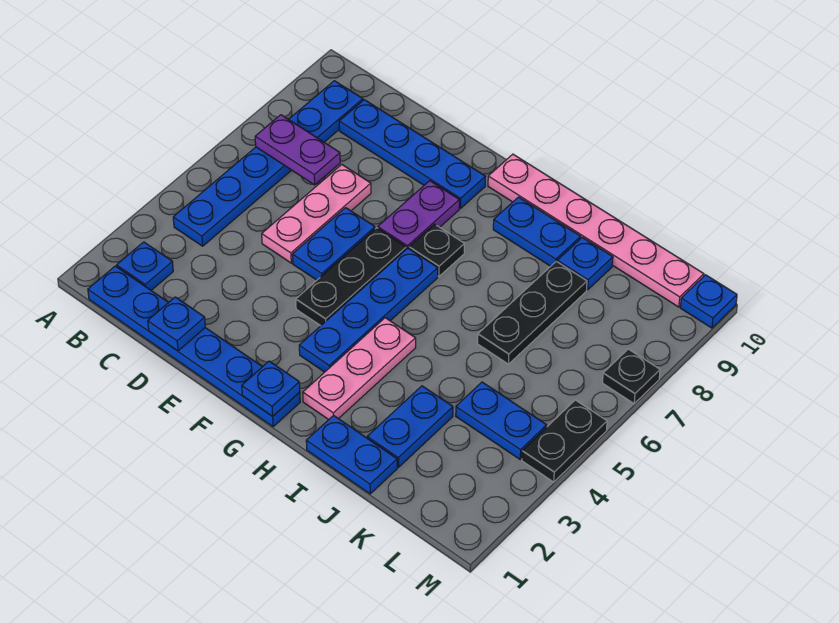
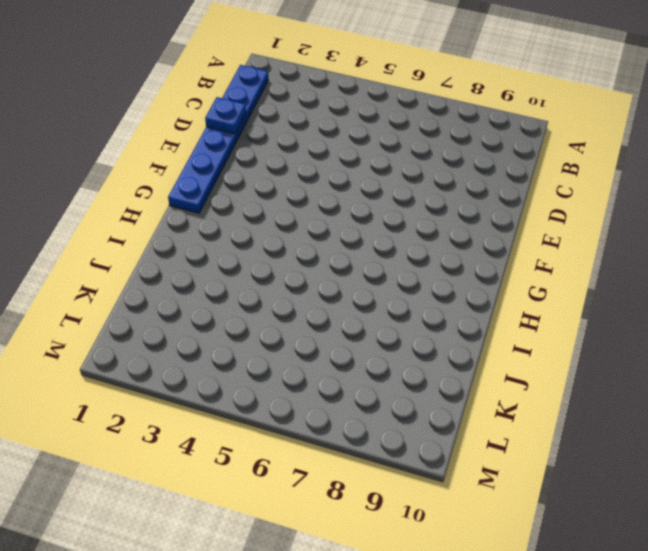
none -> blue 1x1 plate [117,242,173,290]
none -> blue 1x6 plate [173,81,363,246]
none -> blue 1x4 plate [339,100,485,209]

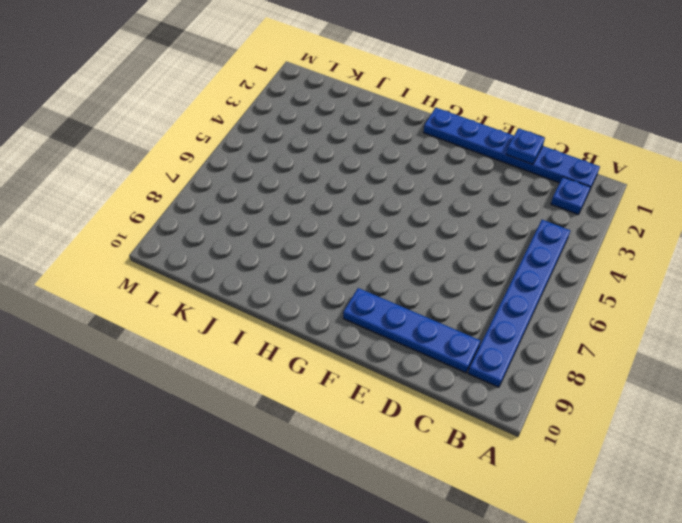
none -> pink 1x3 plate [262,165,371,263]
none -> blue 1x2 plate [292,208,375,280]
none -> black 1x3 plate [296,228,406,326]

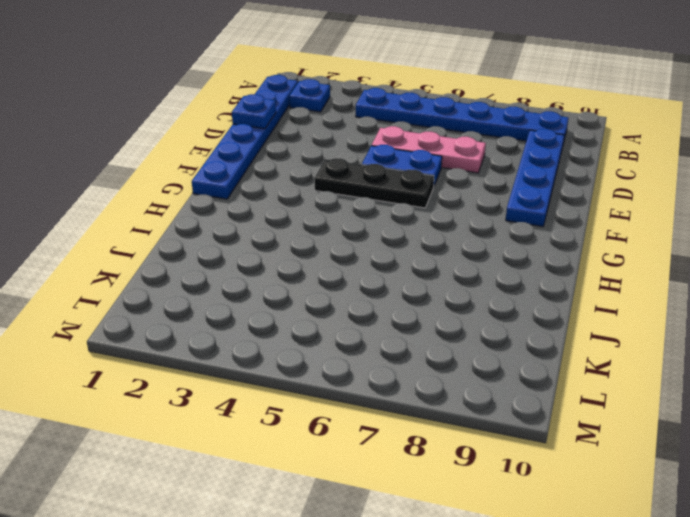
none -> purple 1x2 plate [378,181,459,249]
none -> blue 1x4 plate [299,248,438,372]
none -> black 1x1 plate [409,224,464,276]

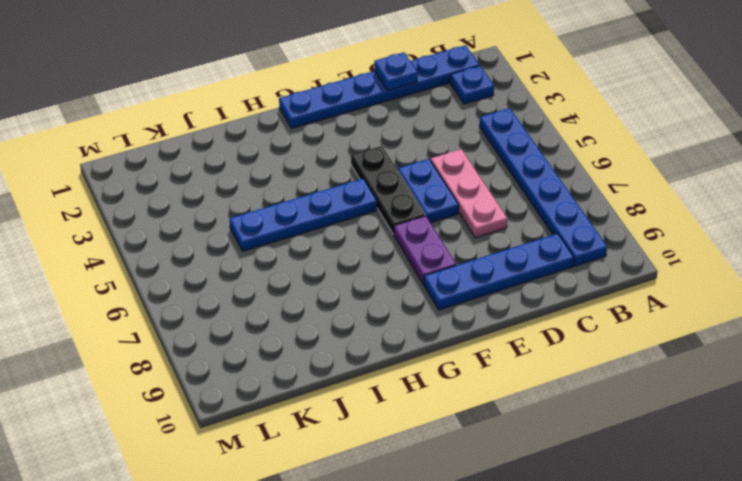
blue 1x4 plate [230,179,377,251] -> blue 1x4 plate turned to [299,248,438,372]
none -> black 1x1 plate [409,224,464,276]
none -> pink 1x6 plate [488,154,704,307]
none -> pink 1x3 plate [303,318,416,420]

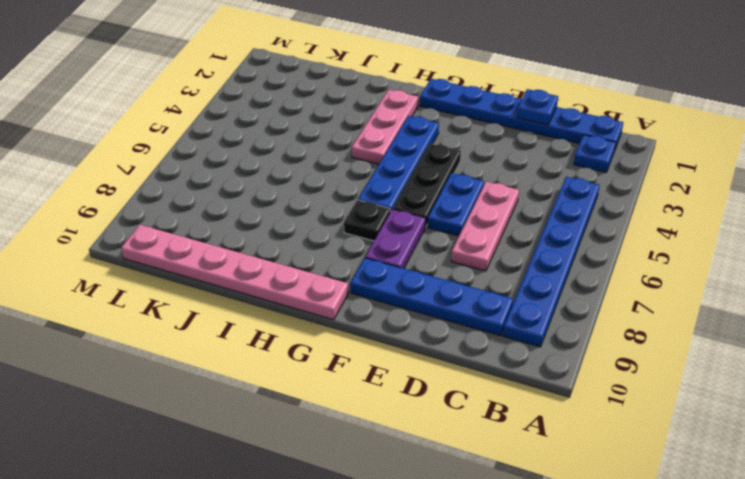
none -> blue 1x2 plate [493,197,581,266]
none -> blue 1x2 plate [306,415,397,494]
none -> blue 1x2 plate [367,386,453,467]

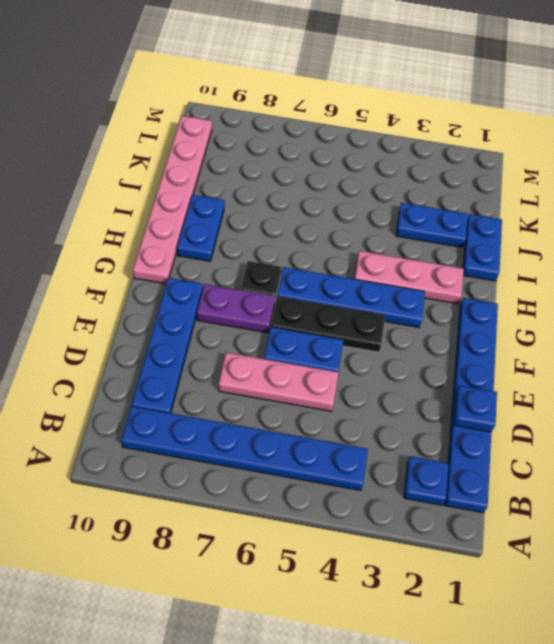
none -> black 1x3 plate [478,261,587,364]
none -> blue 1x1 plate [557,237,613,290]
none -> blue 1x2 plate [456,382,547,459]

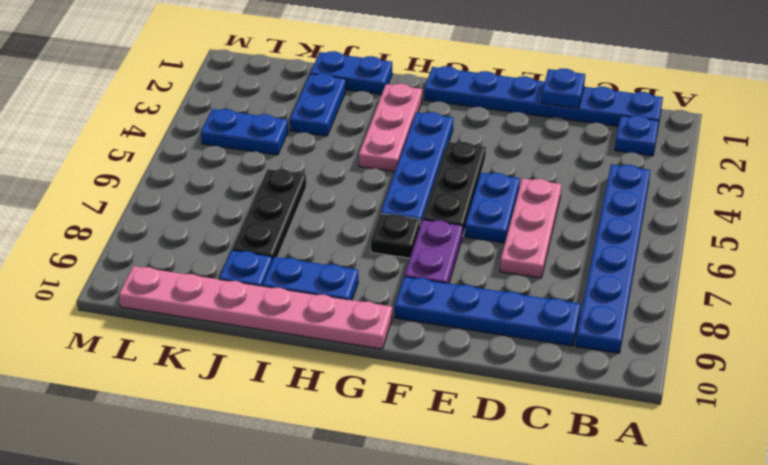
none -> black 1x2 plate [522,400,607,482]
none -> black 1x1 plate [603,349,660,404]
none -> blue 1x1 plate [680,275,737,328]

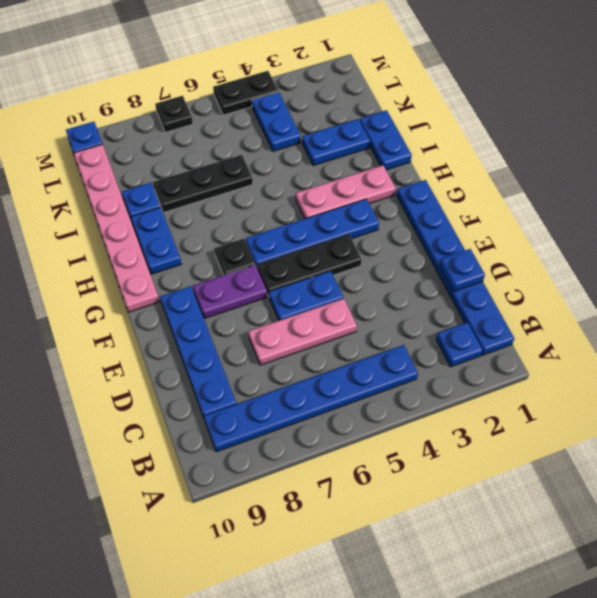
none -> purple 1x2 plate [255,115,340,185]
none -> blue 1x1 plate [242,361,300,416]

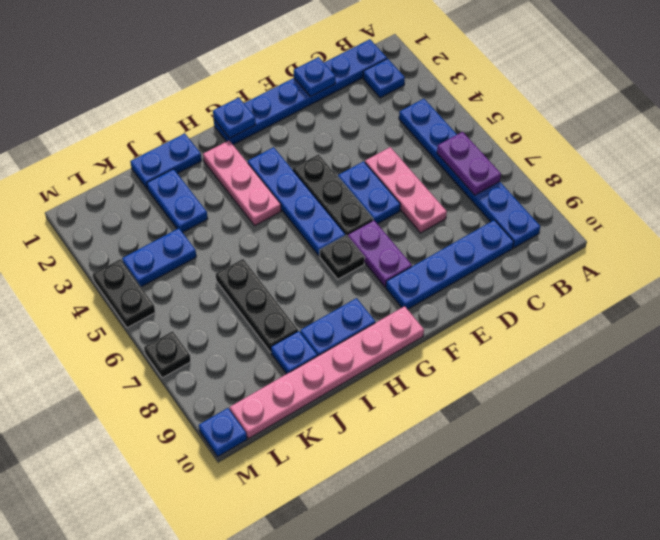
purple 1x2 plate [437,132,501,195] -> purple 1x2 plate turned to [255,115,340,185]

